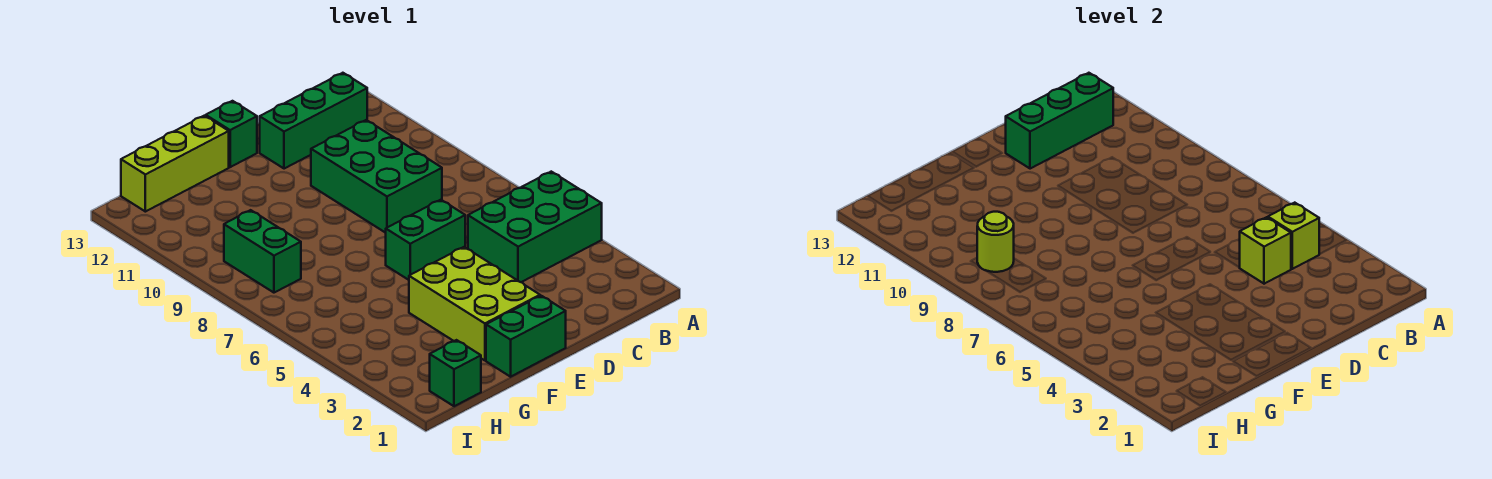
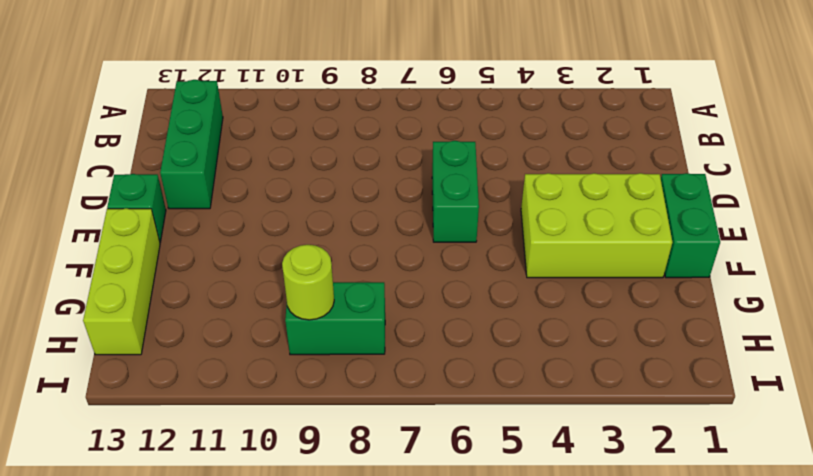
none -> green 2x3 brick [468,172,602,282]
none -> green 2x3 brick [311,120,442,233]
none -> green 1x1 brick [430,340,481,406]

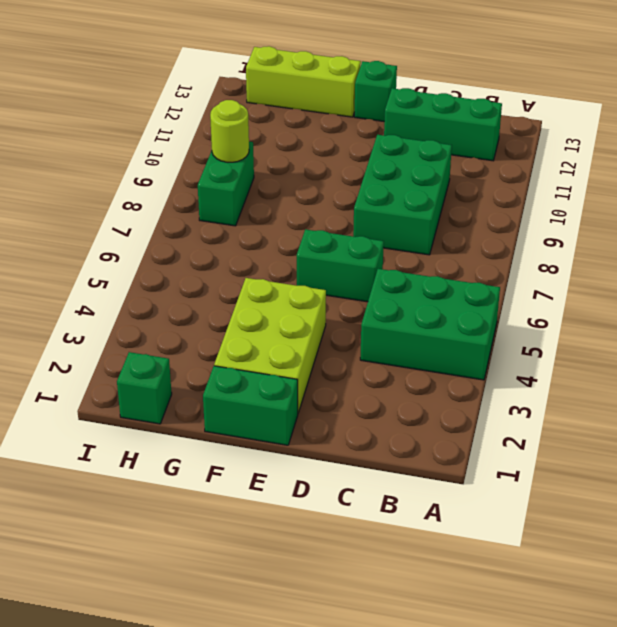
none -> lime 1x1 brick [1268,203,1319,269]
none -> green 1x3 brick [1006,73,1113,169]
none -> lime 1x1 brick [1239,217,1291,284]

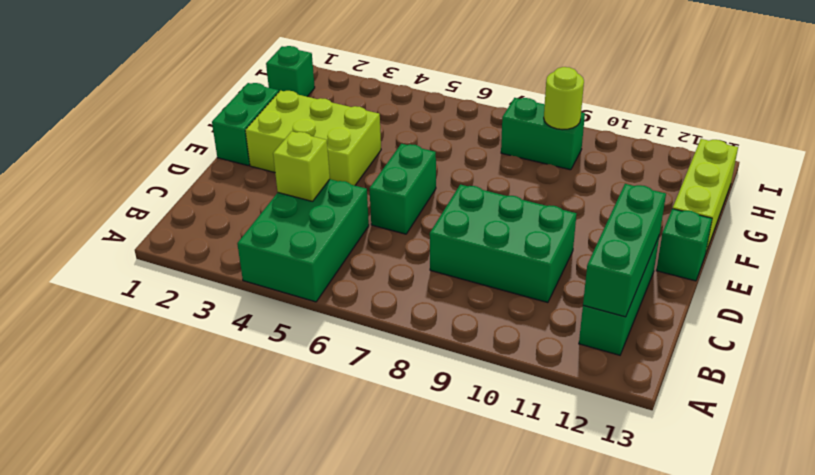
none -> lime 1x1 brick [1268,203,1319,269]

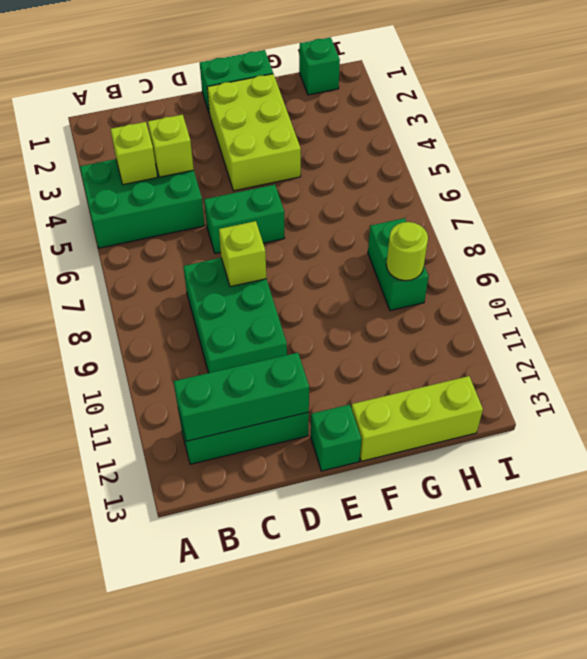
lime 1x1 brick [219,221,266,287] -> none

